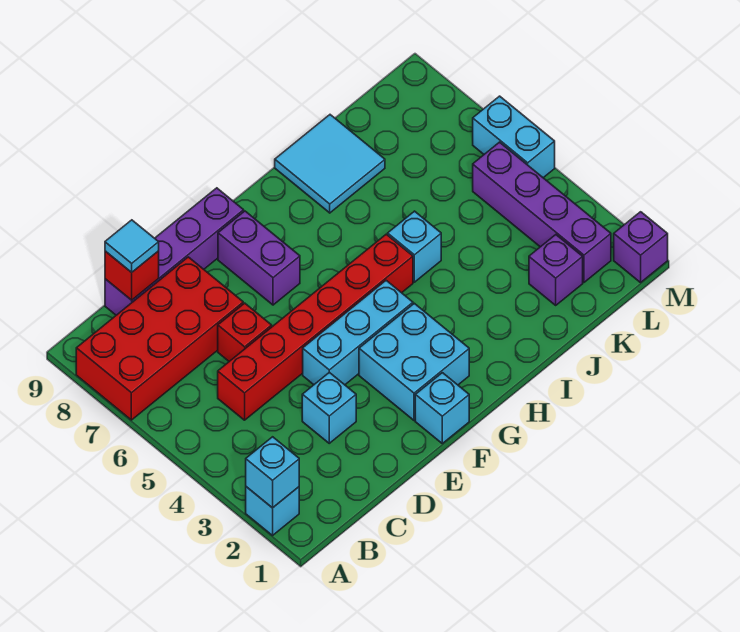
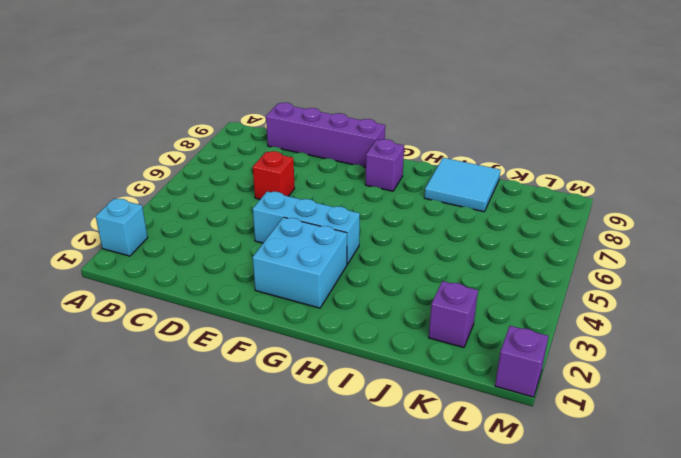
purple 1x1 brick [365,139,404,191] -> none
none -> red 2x4 brick [76,257,243,420]
none -> red 1x6 brick [218,234,413,420]
none -> cyan 1x1 brick [302,372,356,443]

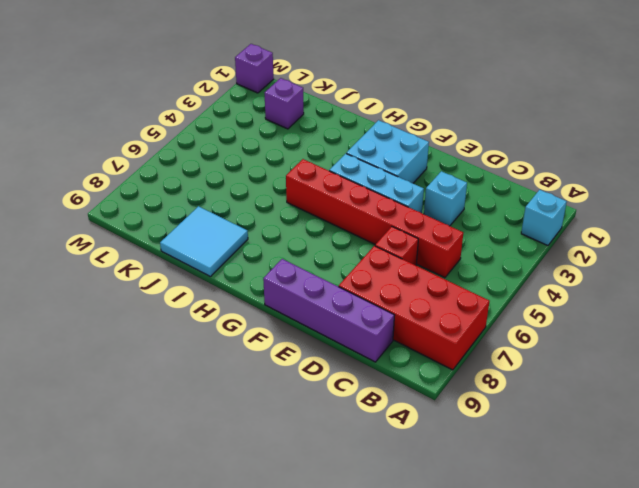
none -> cyan 1x1 brick [415,373,469,443]
none -> purple 1x2 brick [218,211,300,305]
none -> cyan 1x1 brick [388,211,441,282]

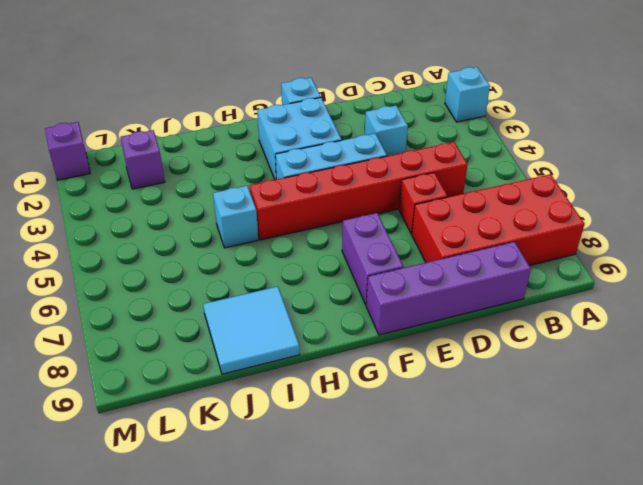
none -> purple 1x4 brick [473,142,611,282]
none -> cyan 1x2 brick [473,96,555,178]
none -> cyan 1x1 brick [246,437,299,508]

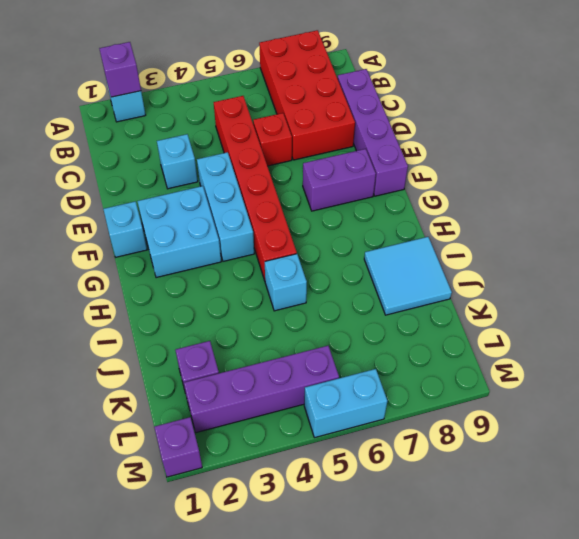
purple 1x1 brick [99,42,141,97] -> cyan 1x1 brick [246,437,299,508]
none -> red 1x1 brick [105,251,159,300]
none -> cyan 1x1 tile [105,220,159,272]

